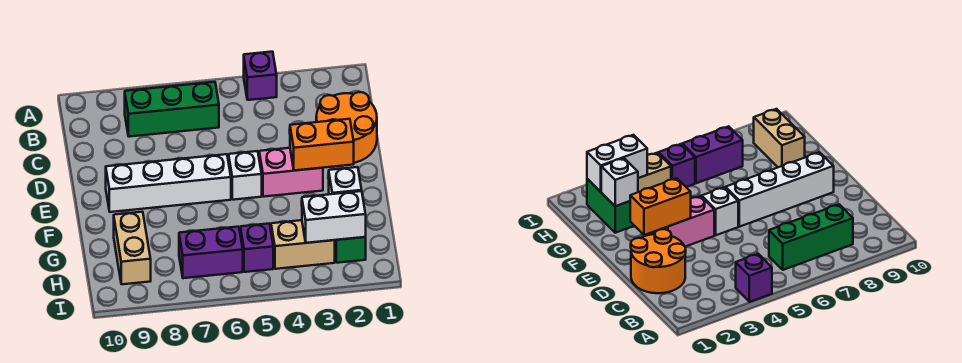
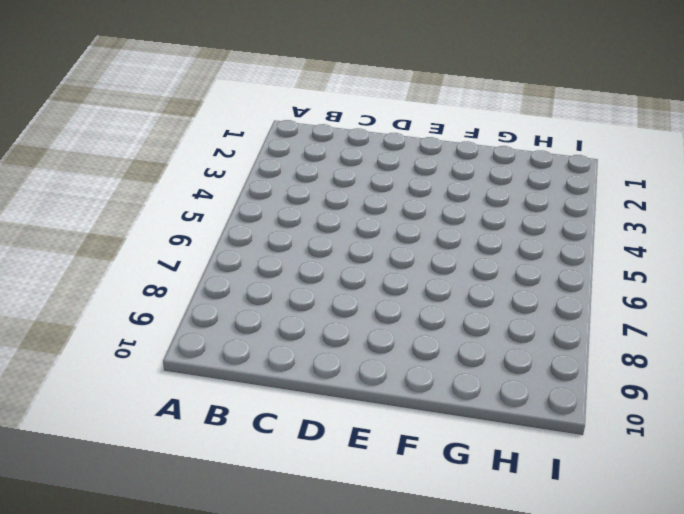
none -> purple 1x1 brick [244,52,277,100]
none -> green 1x3 brick [125,82,219,137]
none -> orange 2x2 round brick [316,92,377,163]

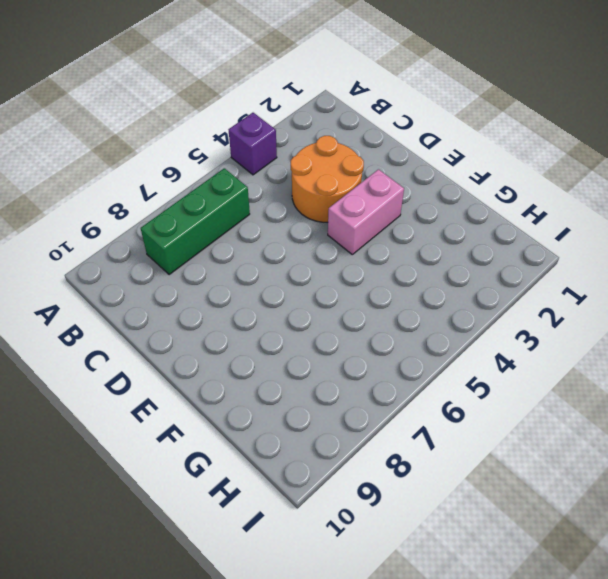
orange 2x2 round brick [291,136,364,222] -> orange 2x2 round brick moved to [316,92,377,163]
none -> white 1x1 brick [229,151,262,200]
none -> white 1x4 brick [106,154,231,212]
none -> green 1x2 brick [335,237,366,263]

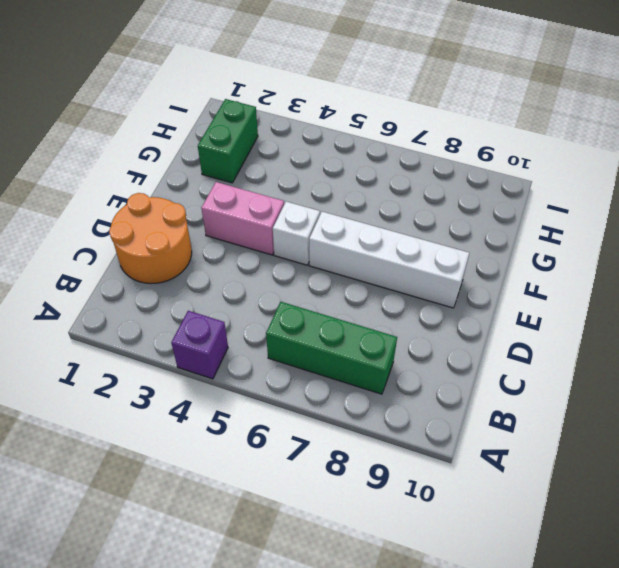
none -> tan 1x2 brick [114,212,151,284]
none -> tan 1x2 brick [271,220,335,269]
none -> purple 1x1 brick [240,224,273,272]

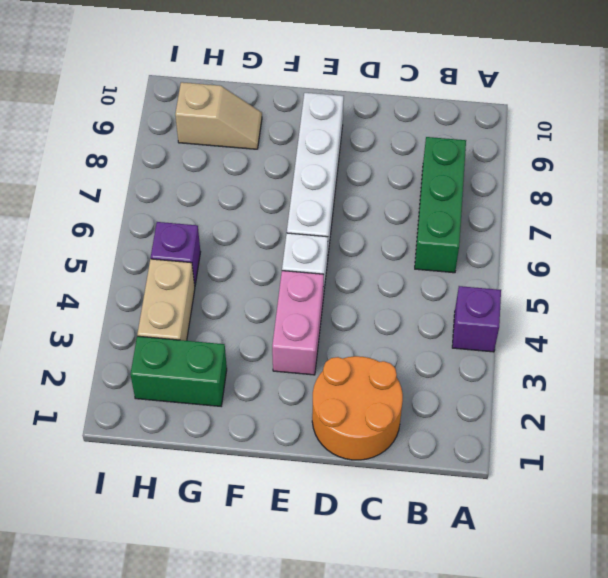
tan 1x2 slope [175,82,262,149] -> tan 1x2 brick [114,212,151,284]
none -> purple 1x2 brick [179,227,243,278]
none -> orange 1x2 brick [290,119,354,171]
none -> white 1x1 brick [329,167,362,194]

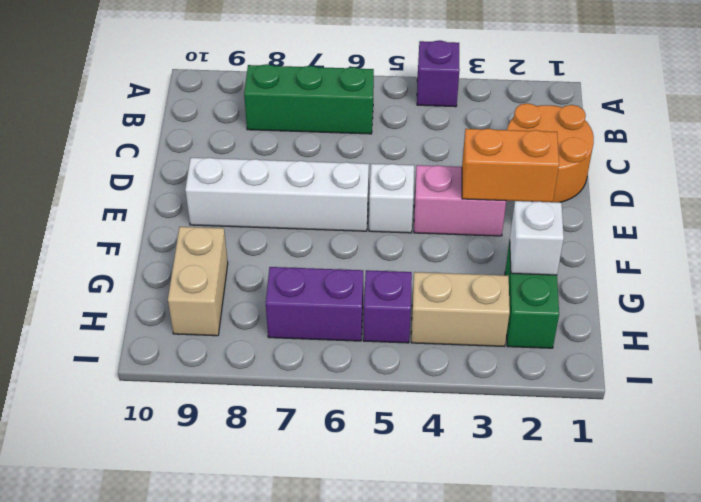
none -> white 1x2 brick [302,191,366,243]

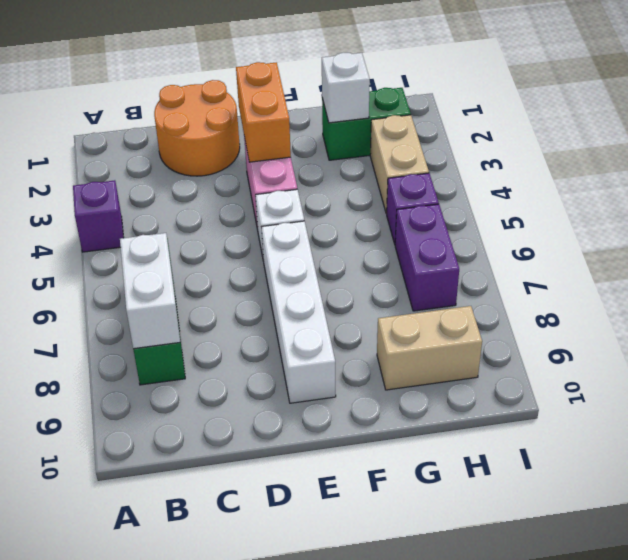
white 1x2 brick [120,233,180,349] -> white 1x2 brick moved to [302,191,366,243]

